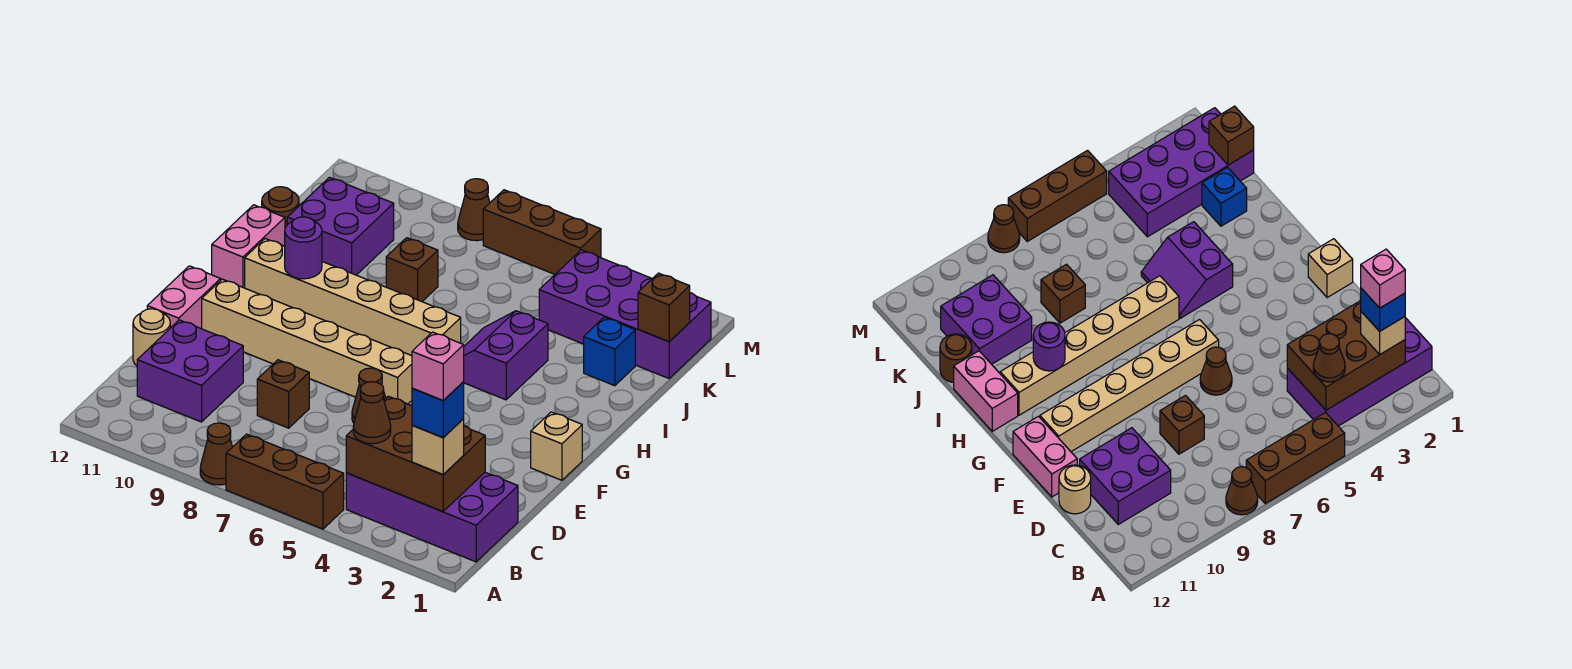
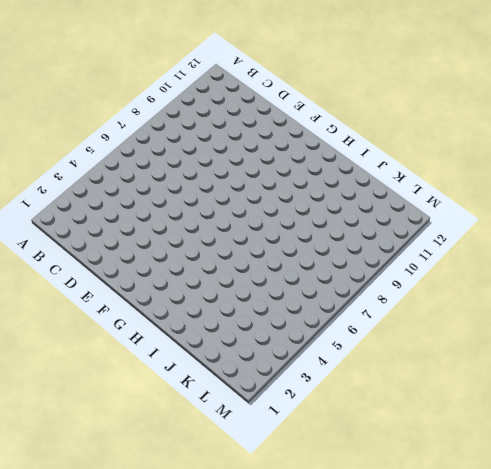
none -> brown 1x3 brick [226,434,344,529]
none -> brown 1x1 cone [200,423,232,485]
none -> purple 2x4 brick [346,472,518,562]

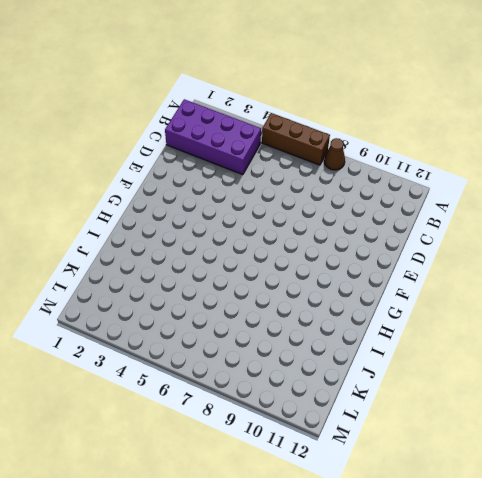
none -> purple 2x2 brick [137,320,243,422]
none -> brown 1x1 brick [257,360,309,428]
none -> tan 1x1 round brick [133,309,170,366]

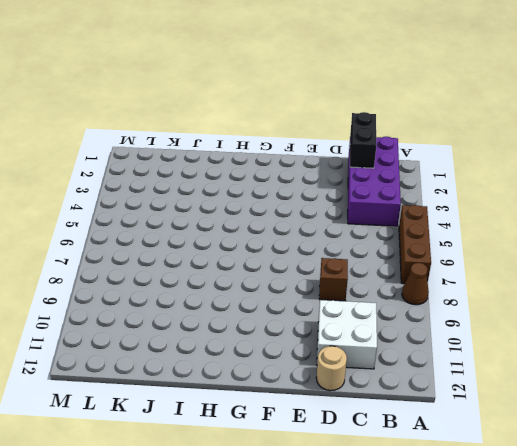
black 1x2 brick [350,112,376,168] -> brown 2x3 brick [346,396,485,512]
white 2x2 brick [317,300,377,369] -> purple 2x2 brick [137,320,243,422]
none -> brown 1x1 cone [352,368,386,423]
none -> pink 1x2 brick [147,266,221,329]
none -> tan 1x1 brick [531,412,582,480]

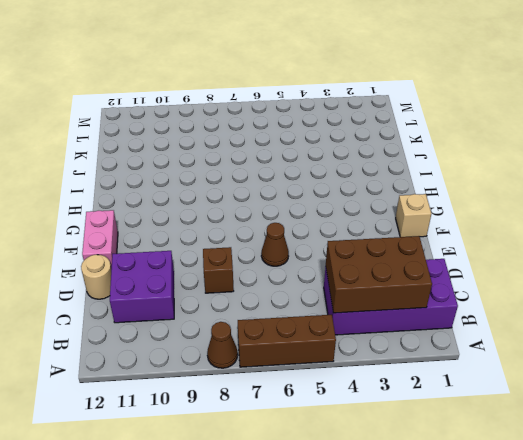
none -> tan 1x6 brick [202,279,412,404]
none -> purple 2x2 slope [463,311,548,400]
none -> tan 1x6 brick [245,239,461,356]

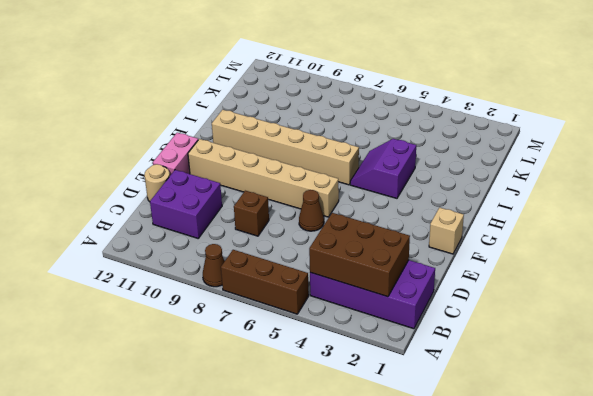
none -> pink 1x2 brick [212,205,285,288]
none -> blue 1x1 brick [584,317,635,386]
none -> brown 1x1 brick [386,238,438,302]

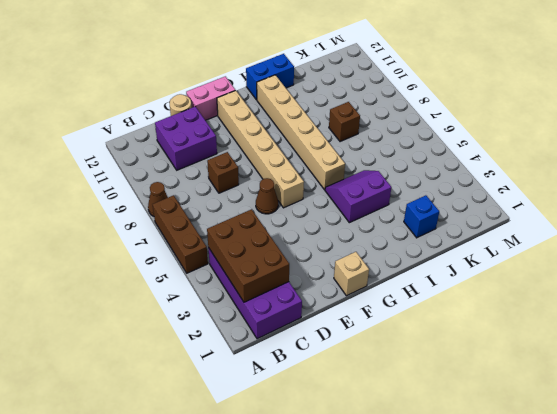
blue 1x2 brick [246,54,294,100] -> pink 1x2 brick [212,205,285,288]
none -> purple 2x2 brick [287,177,394,275]
none -> brown 1x1 round brick [262,187,299,227]
none -> purple 2x4 brick [539,250,711,378]

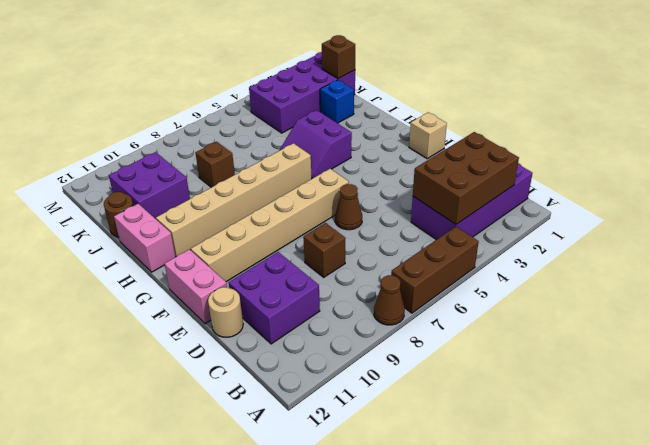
none -> brown 1x3 brick [483,190,601,274]
none -> brown 1x1 cone [458,179,490,241]
none -> purple 1x1 round brick [285,217,322,279]

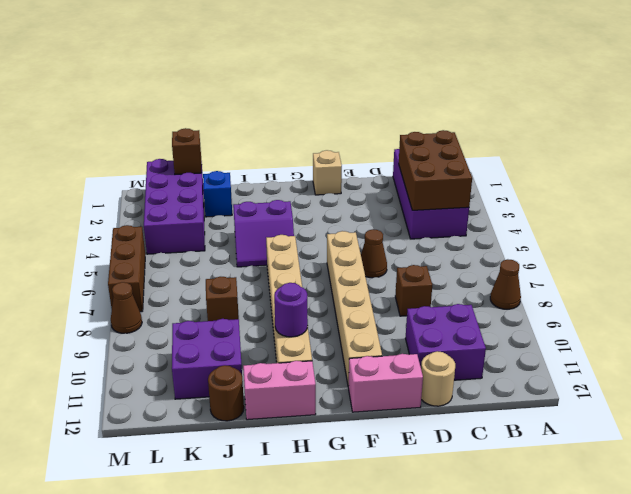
none -> brown 1x3 brick [226,434,344,529]
none -> tan 1x1 brick [412,419,464,475]
none -> brown 1x1 cone [353,382,391,444]

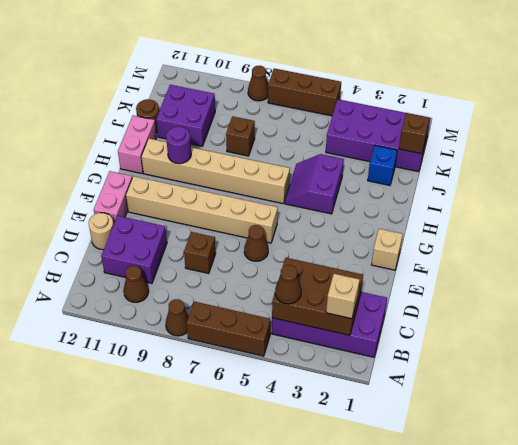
brown 1x1 cone [124,266,149,302] -> none
none -> blue 1x1 brick [412,382,464,437]
none -> pink 1x1 brick [412,332,464,400]

